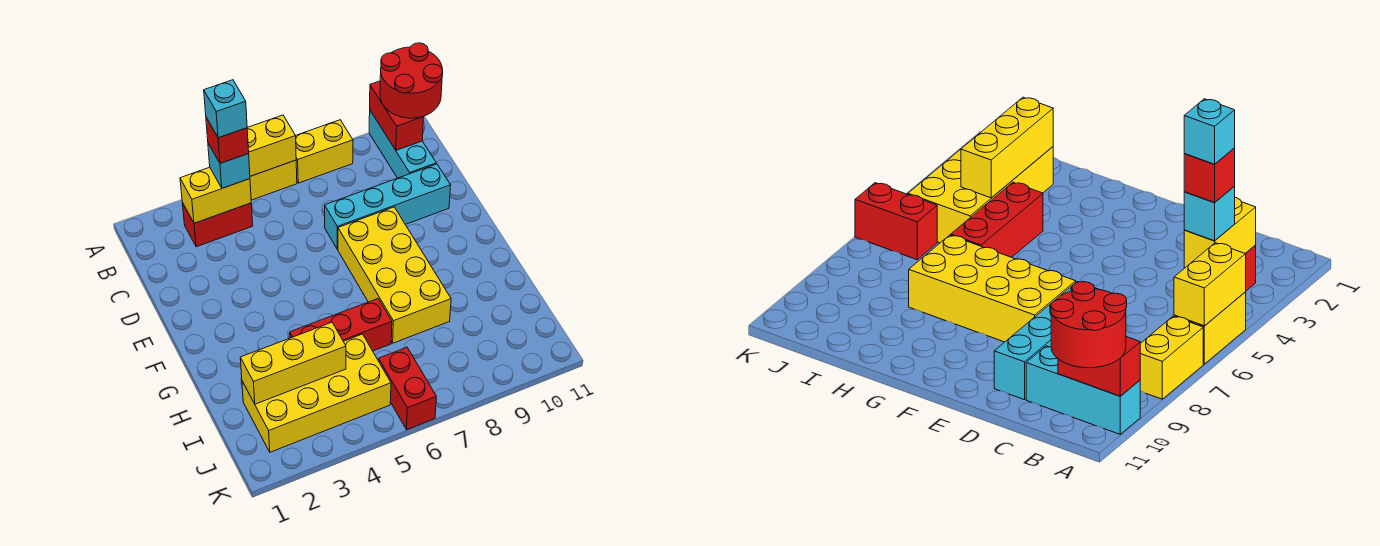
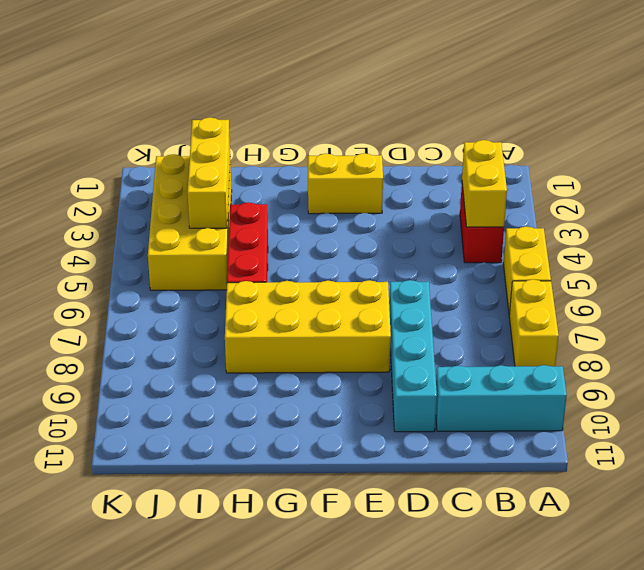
yellow 1x2 brick [308,153,383,214] -> yellow 1x2 brick turned to [247,115,296,176]
none -> red 1x2 brick [379,347,436,430]
none -> red 1x2 brick [370,81,424,150]
none -> red 2x2 round brick [380,43,443,118]

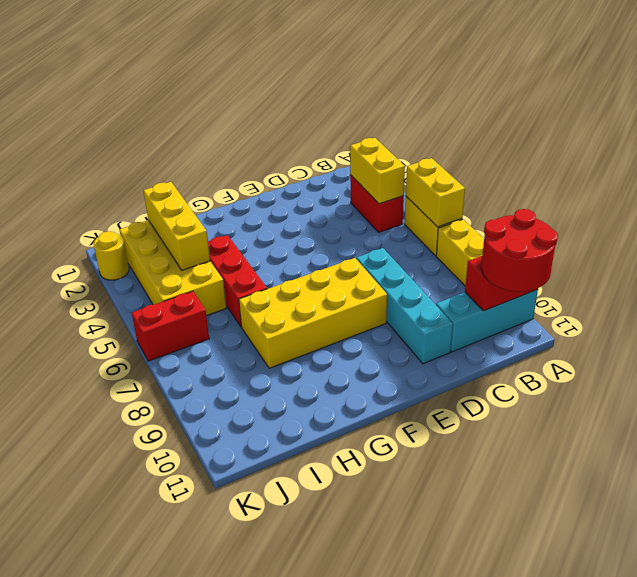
yellow 1x1 round brick [94,231,129,280] -> none
none -> cyan 1x1 brick [208,143,250,188]
none -> red 1x1 brick [206,118,249,163]
none -> cyan 1x1 brick [204,80,247,138]

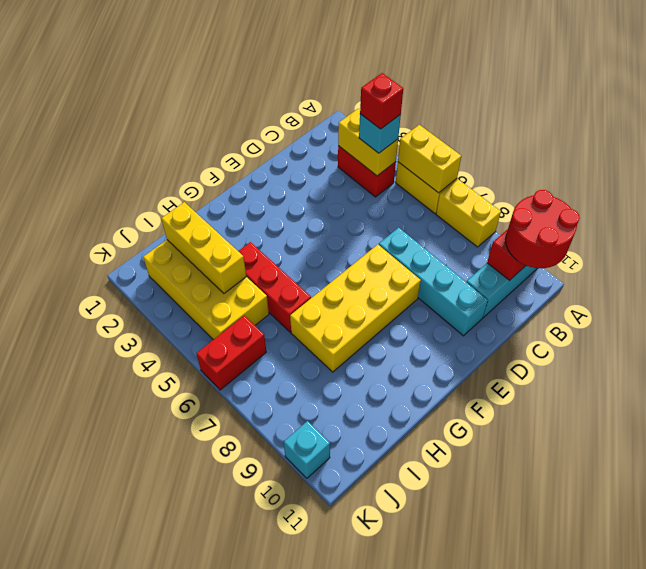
cyan 1x1 brick [284,421,330,478] -> cyan 1x1 brick moved to [204,80,247,138]

